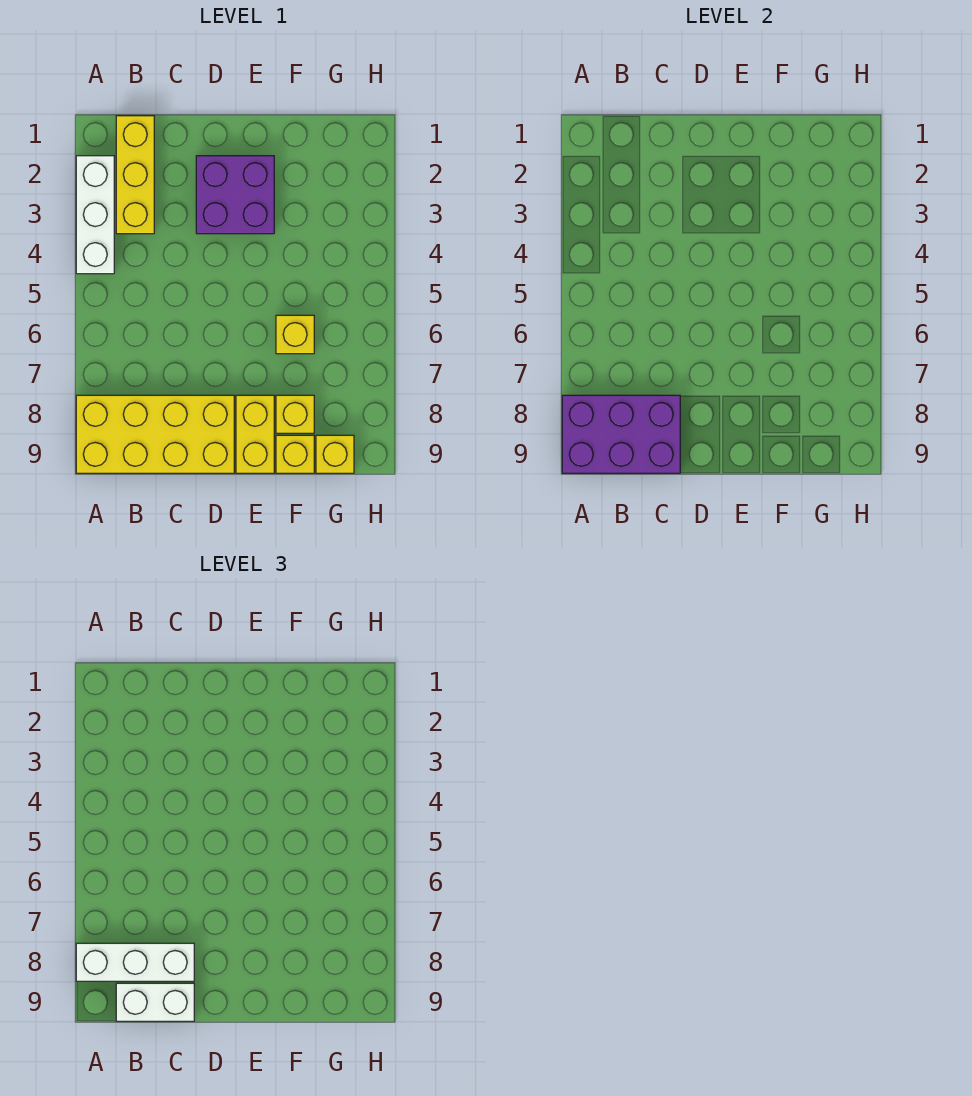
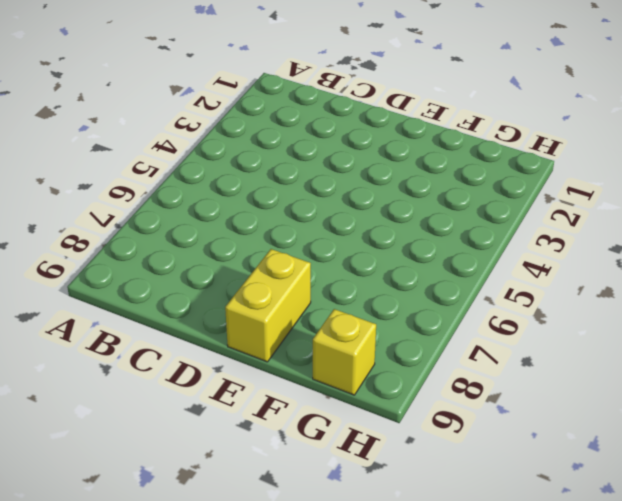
none -> white 1x3 brick [76,156,114,274]
none -> yellow 2x4 brick [76,395,234,473]
none -> yellow 1x3 brick [116,116,154,234]

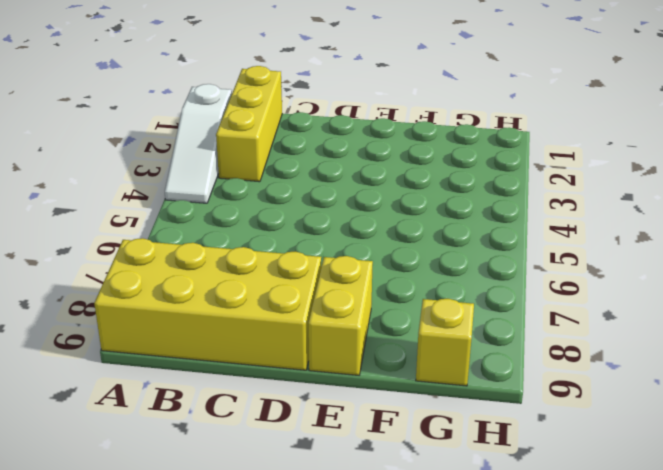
white 1x3 slope [165,84,232,203] -> white 1x3 brick [76,156,114,274]
none -> purple 2x2 brick [196,156,274,234]
none -> yellow 1x1 brick [276,315,314,354]
none -> yellow 1x1 brick [276,395,314,433]

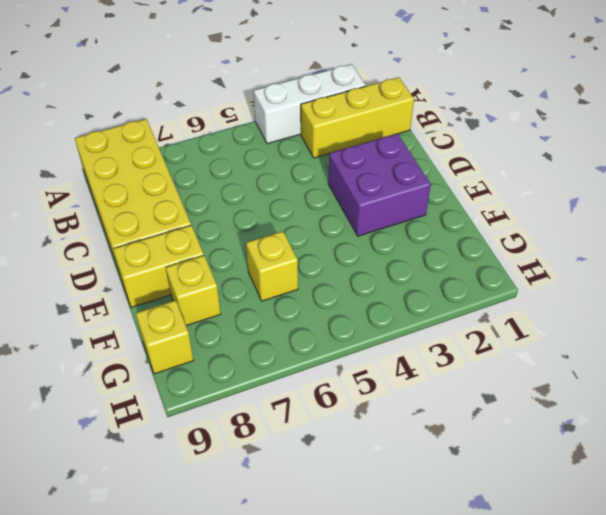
none -> yellow 1x1 brick [276,435,314,473]
none -> purple 2x3 brick [562,395,680,473]
none -> white 1x3 brick [76,943,194,981]

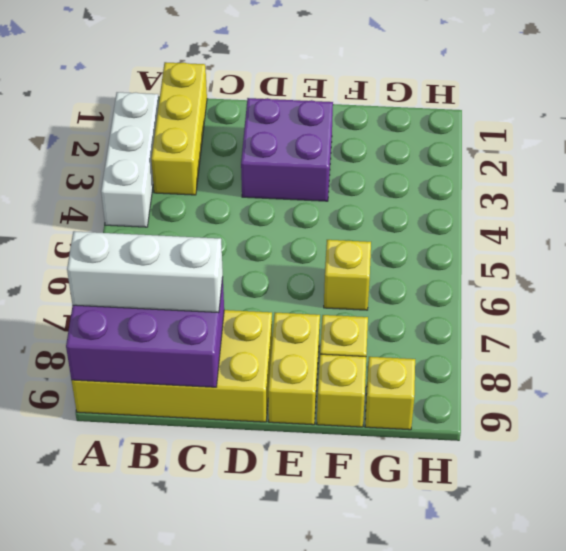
none -> white 1x2 brick [116,983,194,1021]

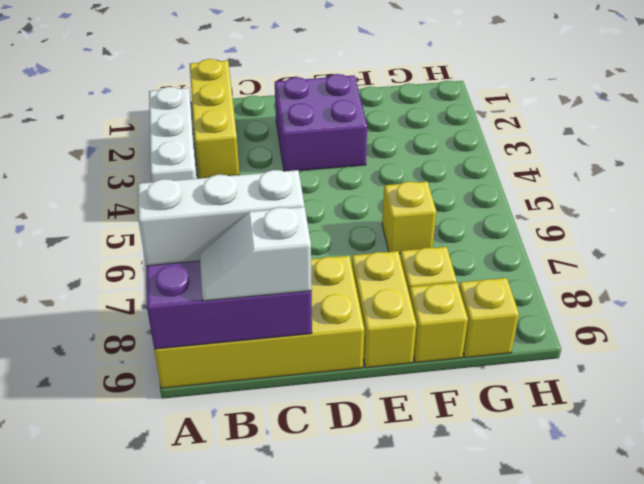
white 1x2 slope [200,207,312,301] -> white 1x2 brick [116,983,194,1021]

